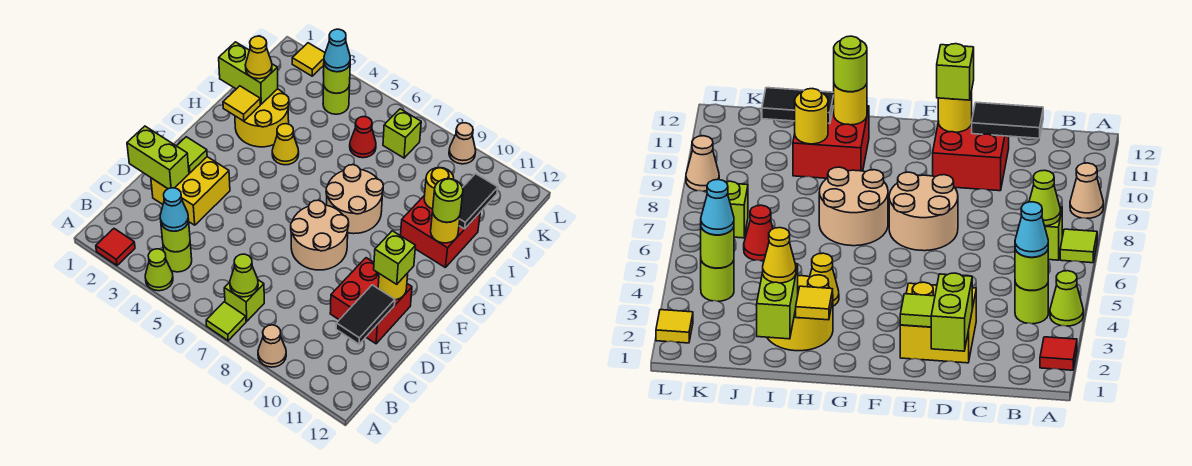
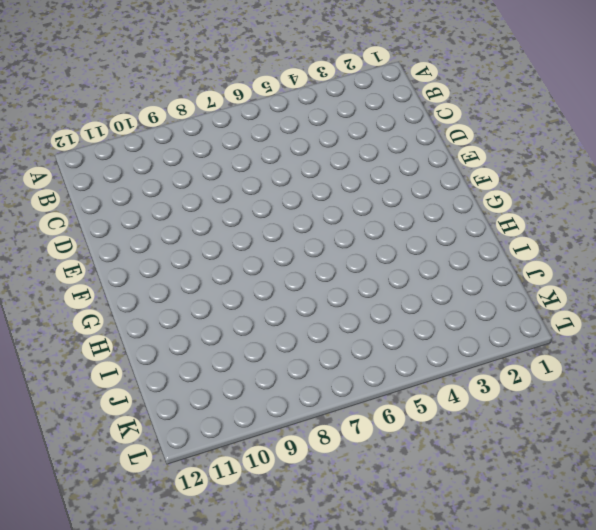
none -> red 1x1 tile [96,229,135,265]
none -> lime 1x1 cone [145,249,173,291]
none -> lime 1x1 tile [206,302,246,341]
none -> tan 1x1 cone [258,325,286,367]

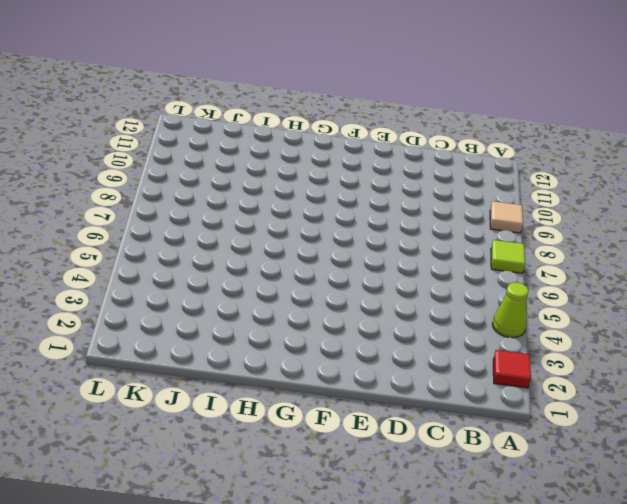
tan 1x1 tile [490,201,523,233] -> tan 1x1 cone [258,325,286,367]
none -> lime 1x1 round brick [163,244,192,272]
none -> lime 1x1 brick [224,280,264,321]
none -> yellow 2x2 brick [151,157,230,225]
none -> red 2x2 brick [330,258,412,344]

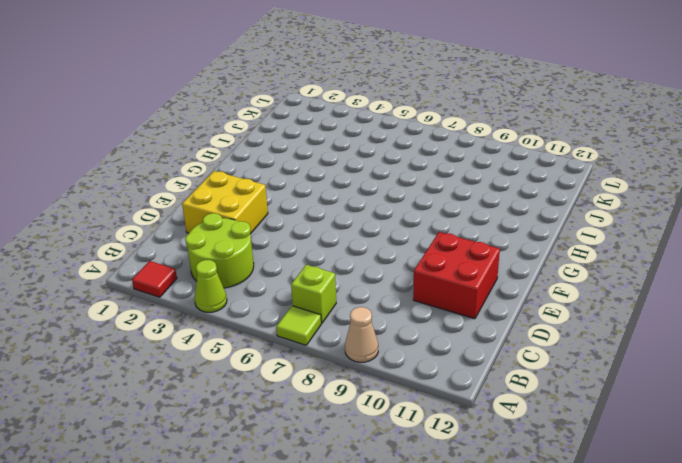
lime 2x2 round brick [185,213,254,288] -> lime 1x1 round brick [163,244,192,272]
none -> tan 2x2 round brick [291,200,349,270]
none -> tan 2x2 round brick [326,165,383,234]
none -> yellow 2x2 round brick [235,89,289,147]
none -> yellow 1x1 cone [272,124,299,165]

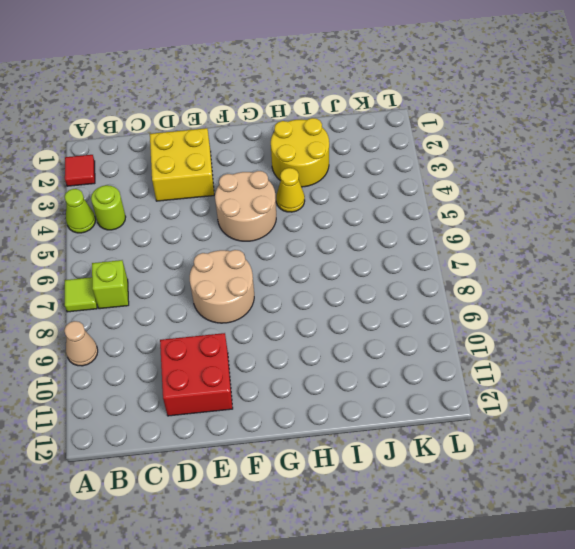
tan 2x2 round brick [215,171,276,241] -> tan 2x2 round brick moved to [326,165,383,234]
none -> red 2x2 brick [401,195,480,267]
none -> red 1x1 cone [350,117,376,158]
none -> lime 1x1 round brick [323,83,350,114]
none -> lime 1x1 brick [383,109,421,158]

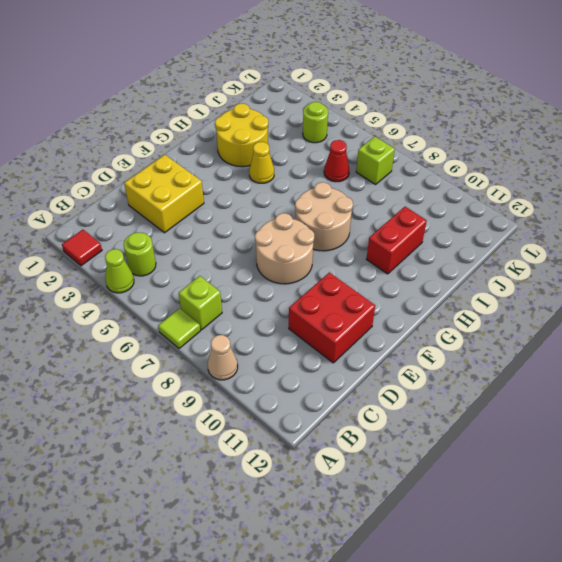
red 1x2 brick [367,207,427,274] -> red 2x2 brick [401,195,480,267]
none -> yellow 1x1 tile [292,43,325,76]
none -> tan 1x1 cone [449,123,476,164]
none -> lime 1x1 round brick [161,221,190,252]
none -> lime 1x1 cone [230,254,258,297]

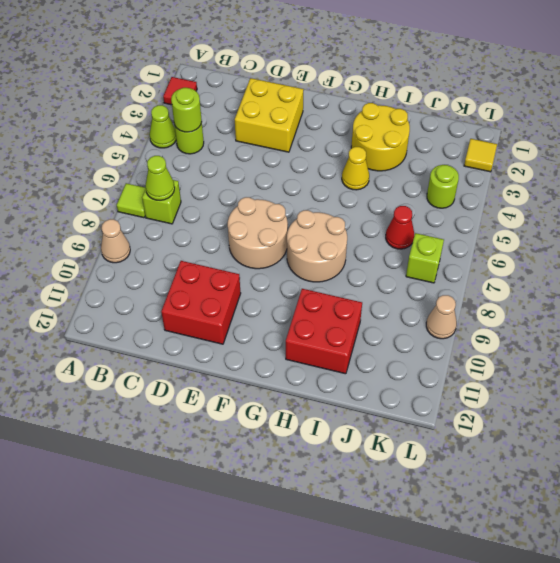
none -> black 1x2 tile [336,285,395,344]
none -> lime 1x2 brick [127,126,189,189]
none -> lime 1x1 tile [177,137,207,173]
none -> yellow 1x1 round brick [378,273,408,300]

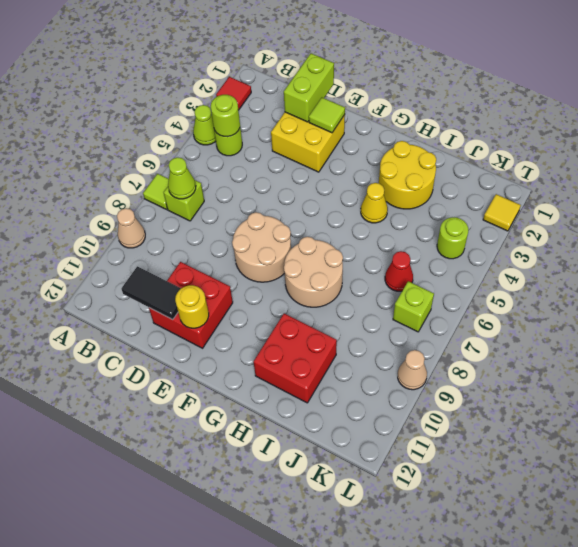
none -> yellow 1x1 tile [223,86,260,121]
none -> yellow 1x1 round brick [431,212,460,243]
none -> lime 1x2 brick [219,42,278,104]
none -> yellow 1x1 round brick [424,168,454,209]

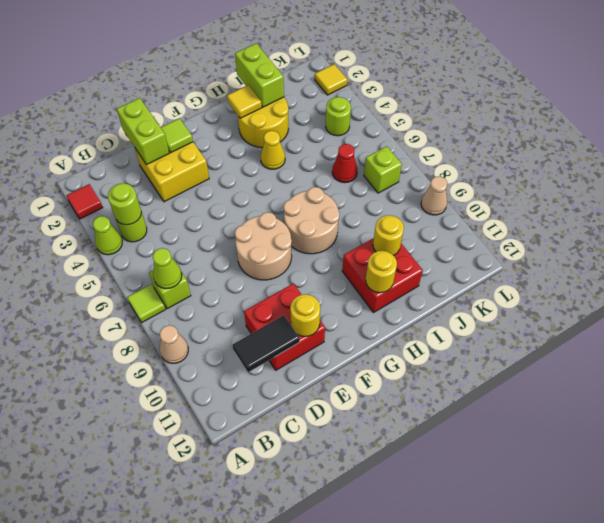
none -> black 1x2 tile [459,174,498,229]
none -> lime 1x1 round brick [323,65,350,93]
none -> cyan 1x1 cone [160,188,189,231]
none -> lime 1x1 brick [374,231,415,284]

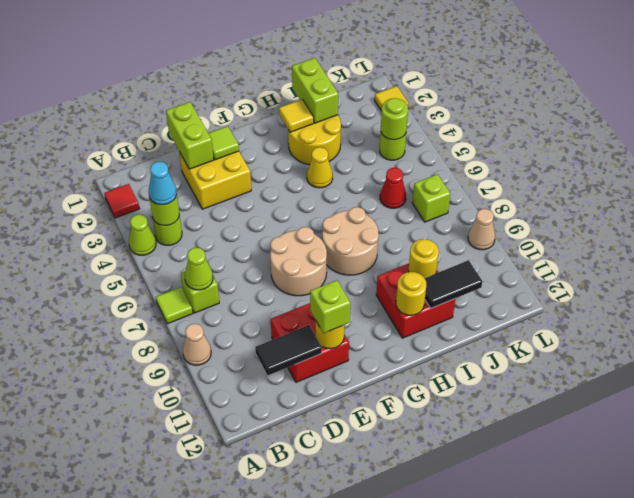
none -> lime 1x1 round brick [433,179,463,222]
none -> yellow 1x1 cone [245,36,272,79]
none -> cyan 1x1 cone [324,29,350,72]

